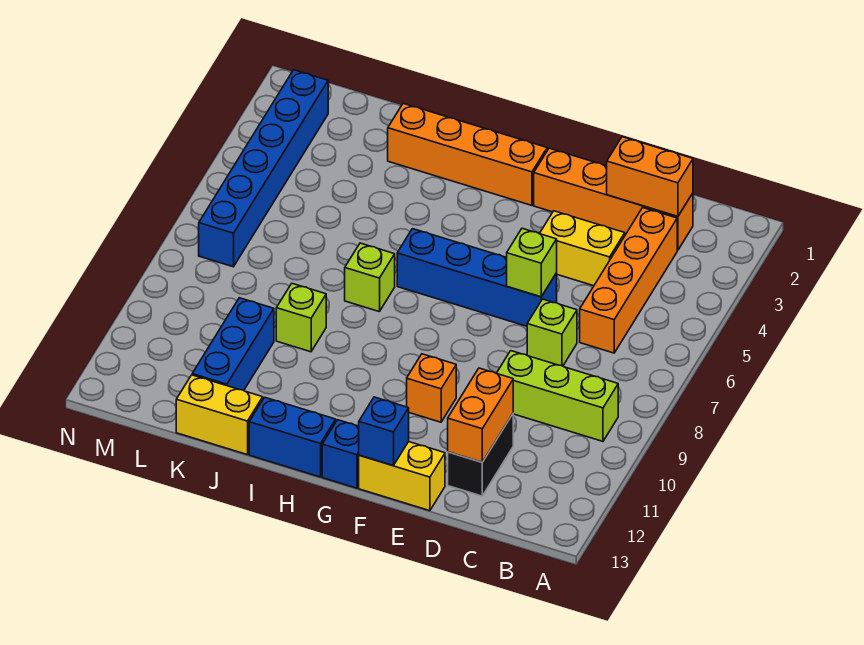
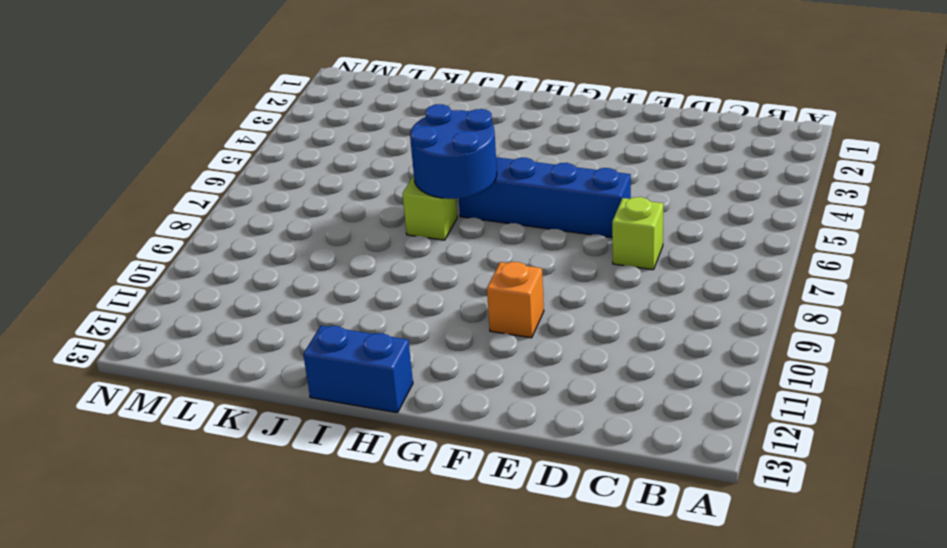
blue 2x2 round brick [410,104,497,199] -> none
none -> lime 1x3 brick [497,351,618,441]
none -> orange 1x4 brick [534,148,693,250]
none -> orange 1x4 brick [580,208,677,353]

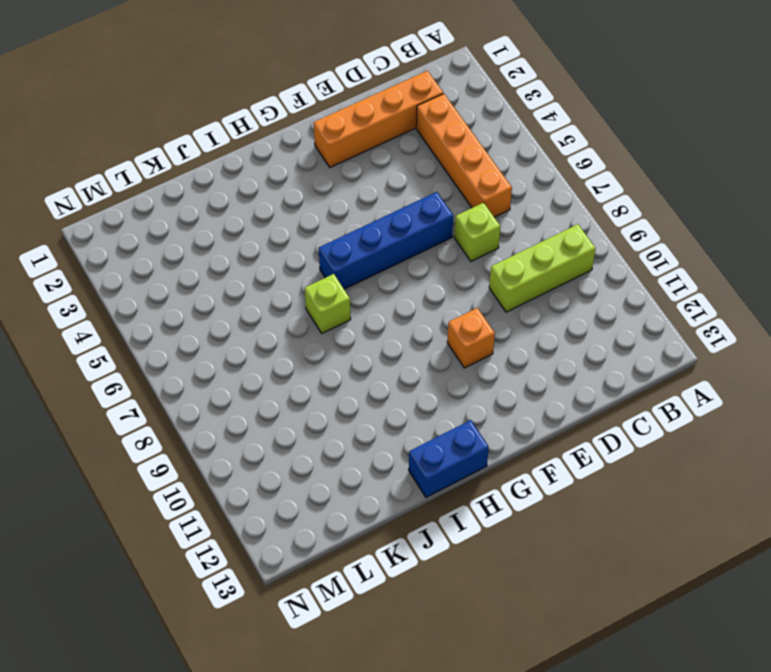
none -> yellow 1x2 brick [540,211,625,286]
none -> black 1x2 brick [448,414,513,496]
none -> yellow 1x2 brick [359,442,445,511]

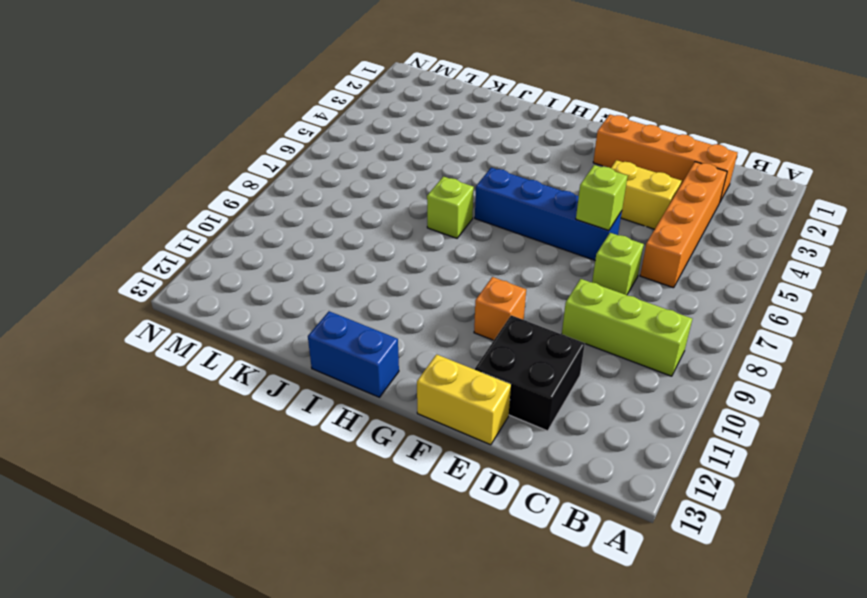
black 2x2 brick [475,315,585,431] -> black 1x2 brick [448,414,513,496]
none -> orange 1x4 brick [388,103,547,205]
none -> blue 1x1 brick [322,420,359,488]
none -> lime 1x1 brick [276,284,326,352]

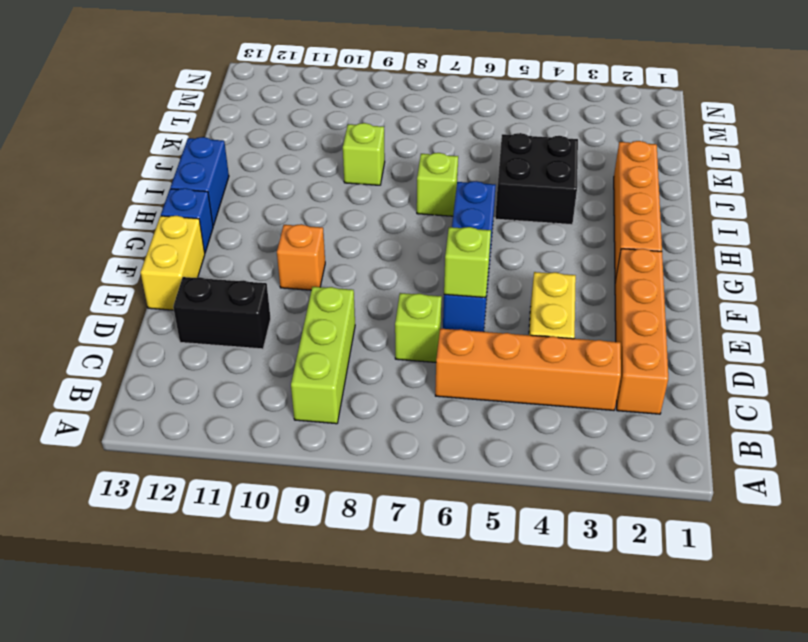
black 2x2 brick [495,133,578,225] -> none
none -> yellow 1x2 brick [176,375,263,455]
none -> blue 1x3 brick [192,298,274,390]
none -> blue 1x6 brick [199,70,328,267]

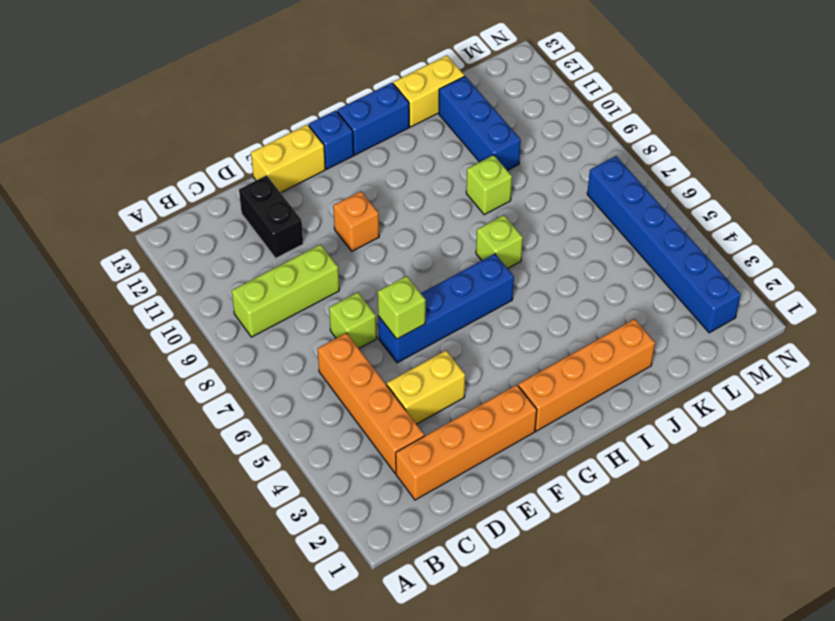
none -> orange 1x2 brick [607,137,693,217]
none -> orange 1x2 brick [448,368,513,462]
none -> blue 1x1 brick [359,397,409,466]

